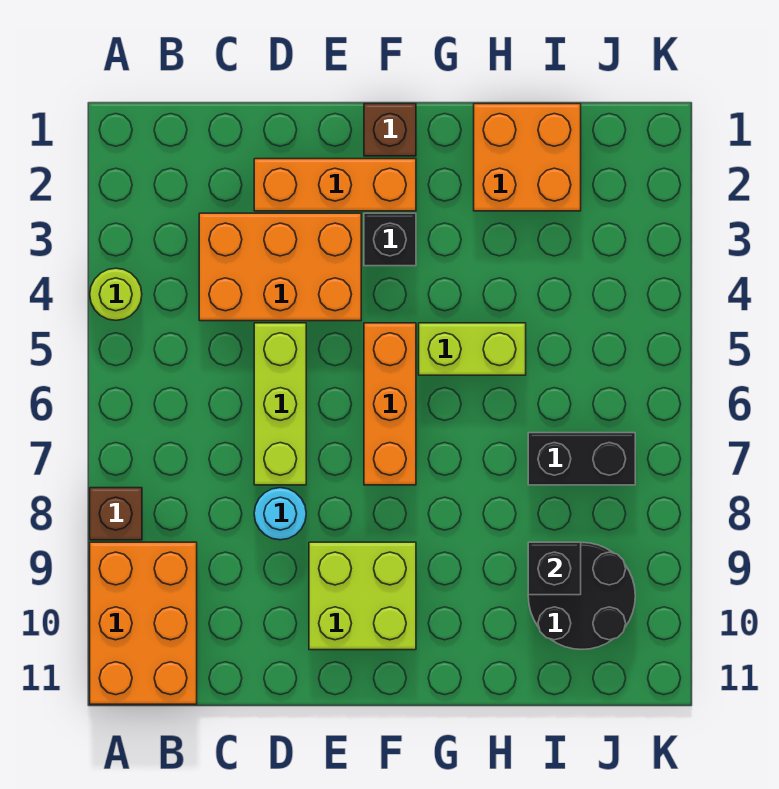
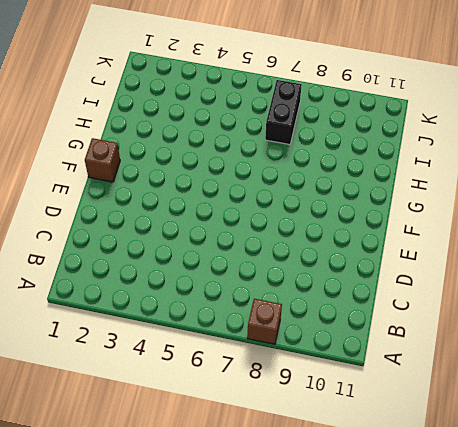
none -> lime 1x1 round brick [90,268,142,320]
none -> orange 2x3 brick [90,542,197,704]
none -> orange 2x3 brick [199,213,361,321]

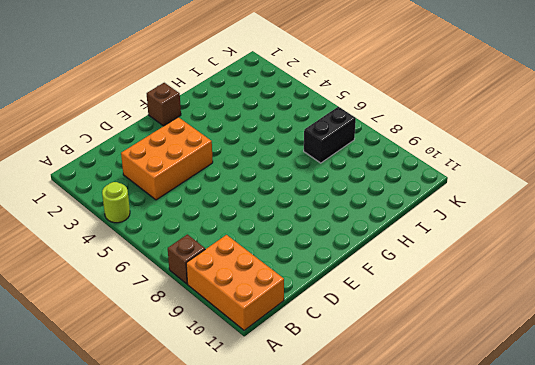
none -> orange 1x3 brick [254,159,416,211]
none -> lime 1x3 brick [254,323,306,485]
none -> cyan 1x1 round brick [254,488,306,540]

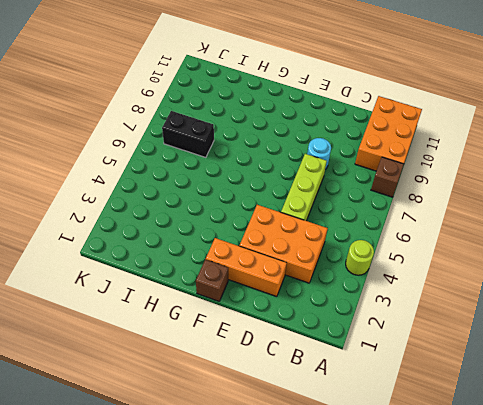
none -> lime 2x2 brick [309,542,416,650]
none -> black 1x1 brick [364,213,416,266]
none -> orange 1x3 brick [364,323,416,485]

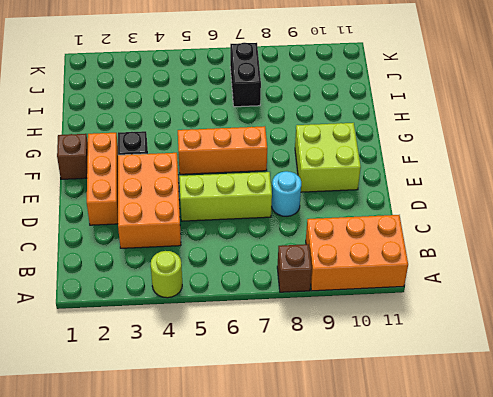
none -> lime 1x2 brick [419,323,526,375]
none -> orange 2x2 brick [474,104,581,211]
none -> black 2x2 round brick [528,543,635,649]

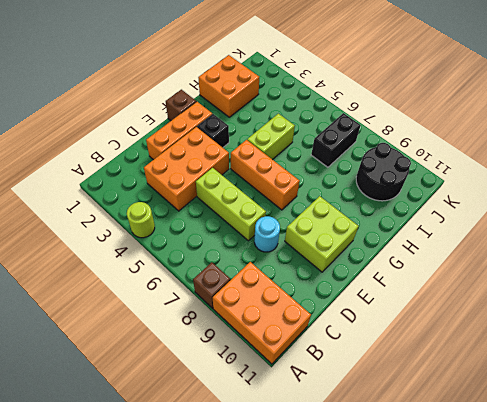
none -> black 1x1 brick [528,542,581,595]

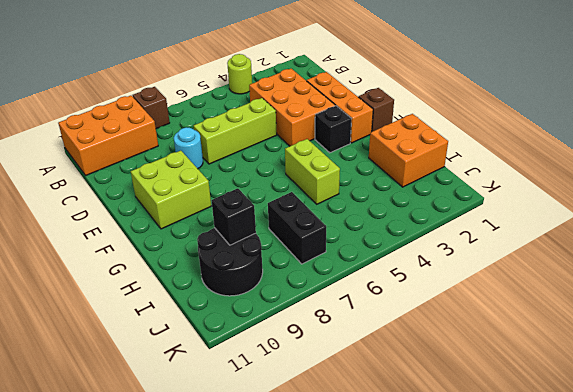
none -> orange 1x3 brick [364,323,416,485]

